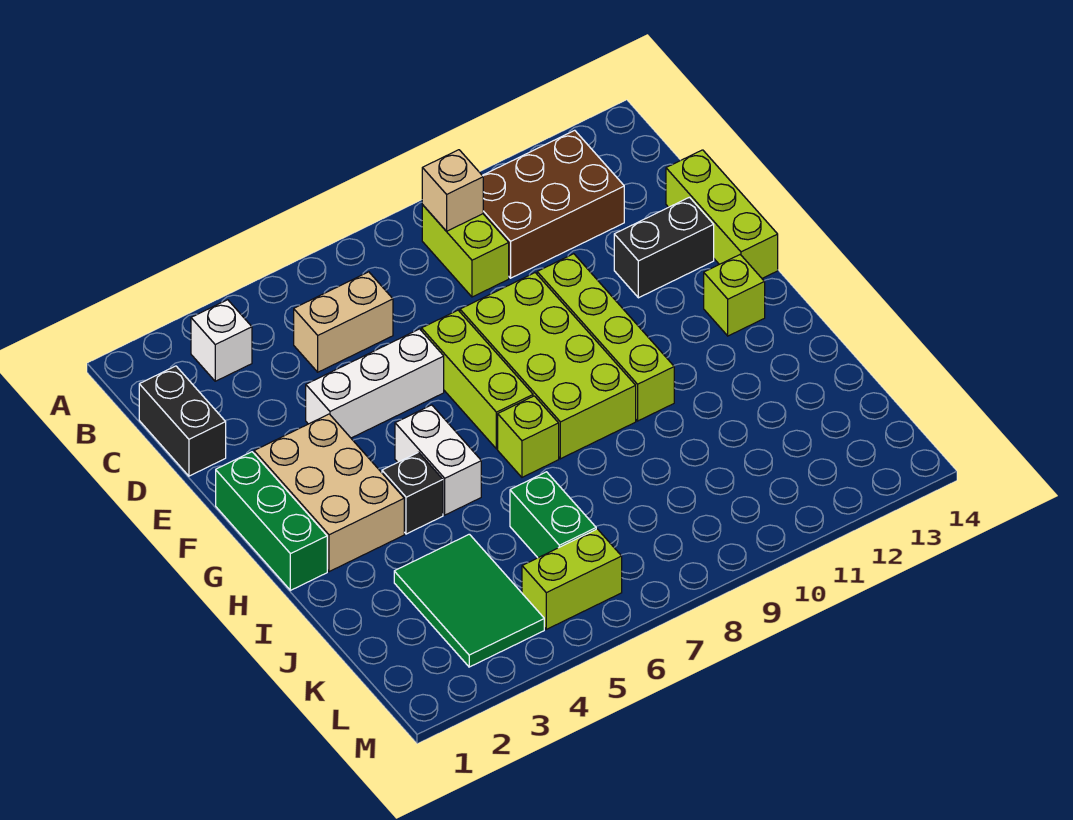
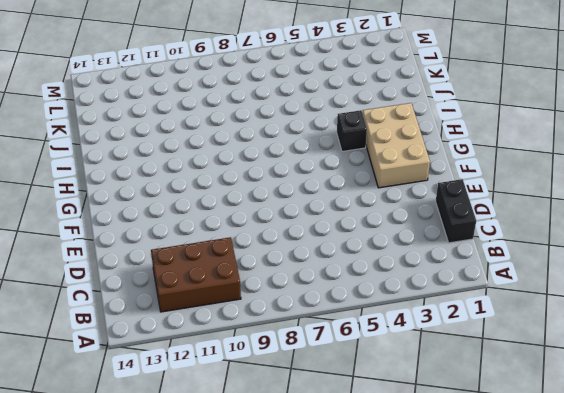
none -> white 1x1 brick [191,300,252,381]
none -> lime 1x2 brick [422,205,509,297]
none -> tan 1x2 brick [294,272,393,372]

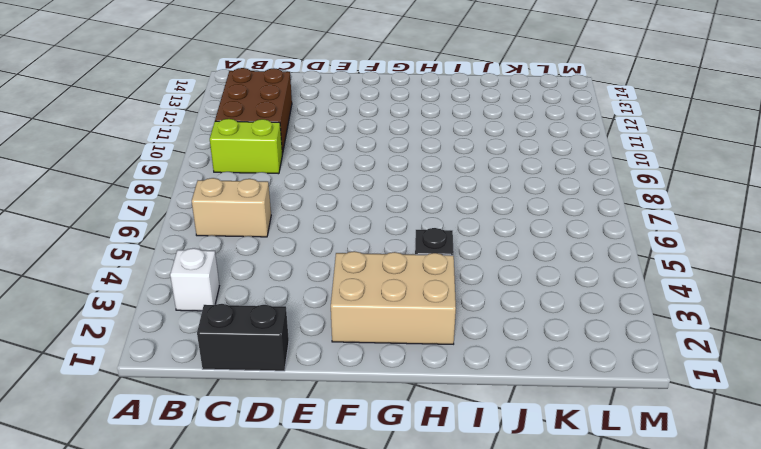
tan 1x2 brick [192,178,271,237] -> tan 1x2 brick turned to [294,272,393,372]
none -> lime 1x3 brick [666,150,778,278]
none -> white 1x3 brick [306,329,444,438]
none -> lime 1x3 brick [421,310,533,449]

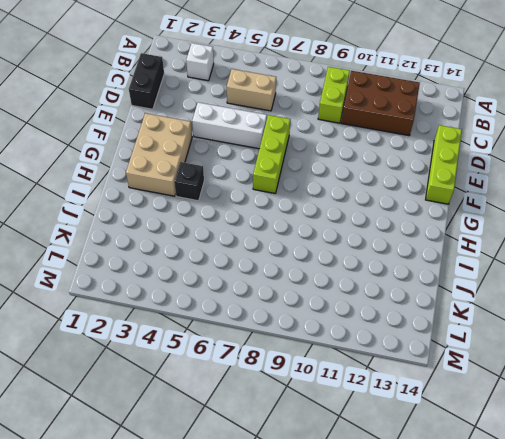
none -> lime 2x4 brick [460,273,636,459]
none -> lime 1x4 brick [537,254,674,421]
none -> black 1x2 brick [614,197,714,298]

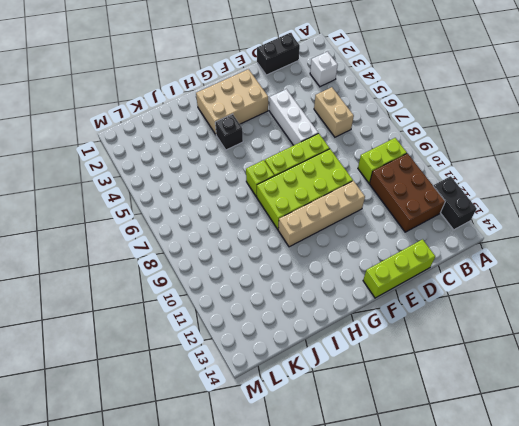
black 1x2 brick [434,176,477,230] -> black 1x2 brick moved to [614,197,714,298]
tan 1x4 brick [278,181,365,247] -> lime 1x4 brick [537,254,674,421]
none -> green 1x3 brick [216,452,327,590]
none -> white 1x2 brick [395,405,481,515]
none -> lime 1x1 brick [704,255,765,336]

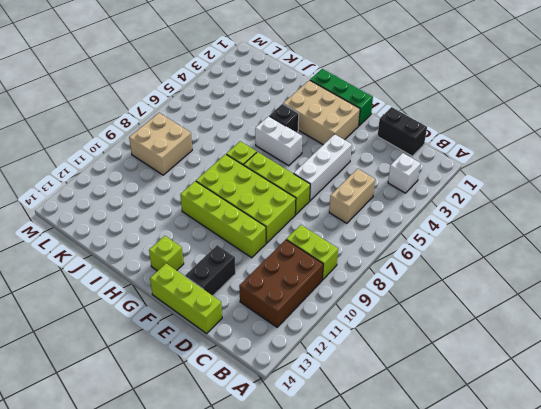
tan 2x2 brick [129,113,192,175] -> none
none -> green 2x3 tile [394,534,544,667]
none -> green 1x2 brick [510,472,596,558]
none -> lime 1x2 brick [522,529,622,629]

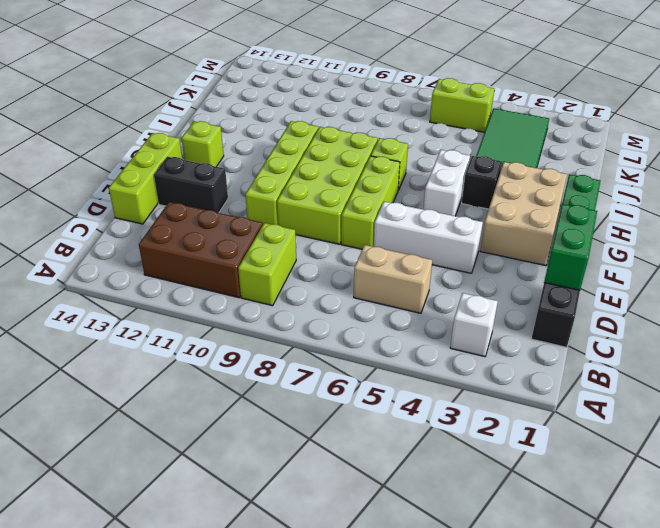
green 1x2 brick [544,204,597,290] -> green 1x2 brick moved to [510,472,596,558]
none -> tan 1x1 brick [422,150,483,231]

